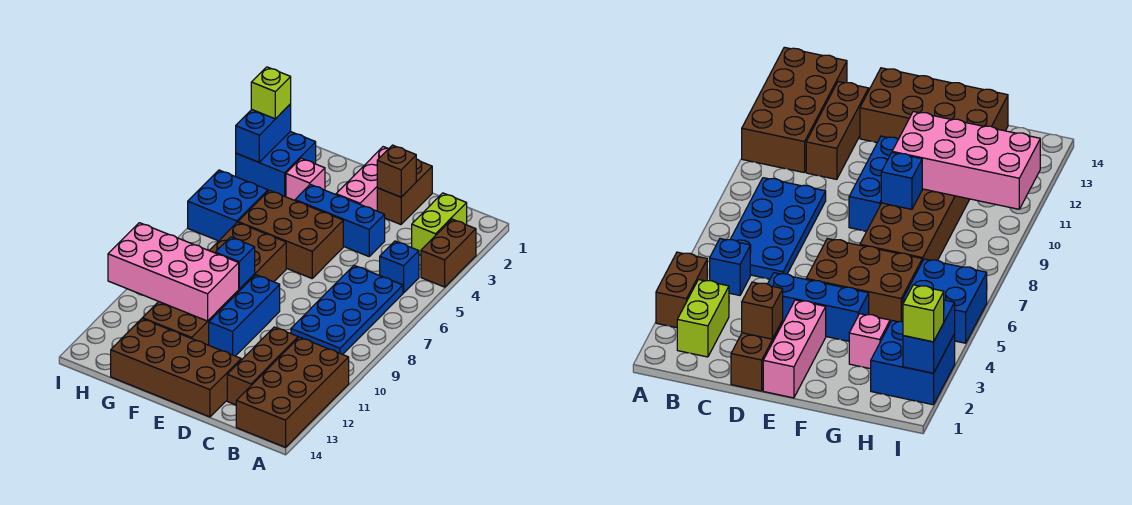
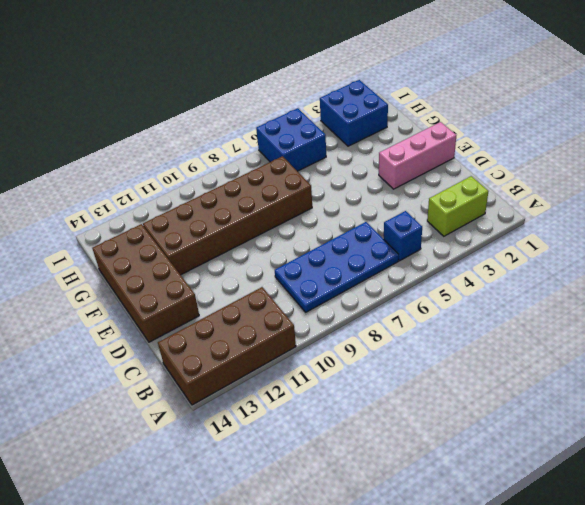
none -> brown 1x2 brick [421,219,476,287]
none -> brown 1x3 brick [227,327,298,405]
none -> brown 1x2 brick [377,159,432,225]

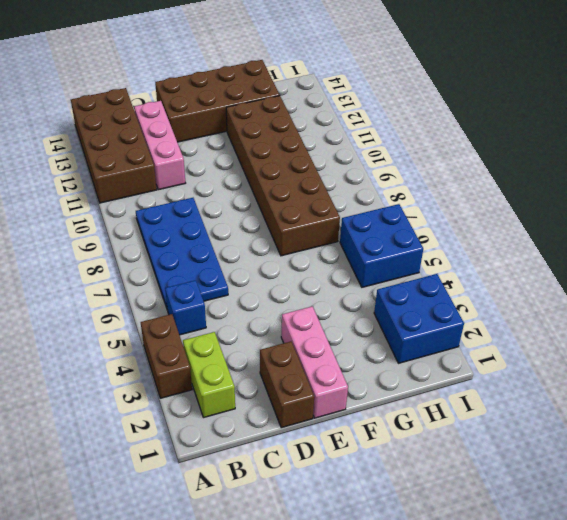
pink 1x3 brick [134,101,185,190] -> brown 1x3 brick [227,327,298,405]
none -> blue 1x3 brick [295,184,385,256]
none -> brown 2x3 brick [238,190,343,278]
none -> blue 1x3 brick [209,275,280,356]

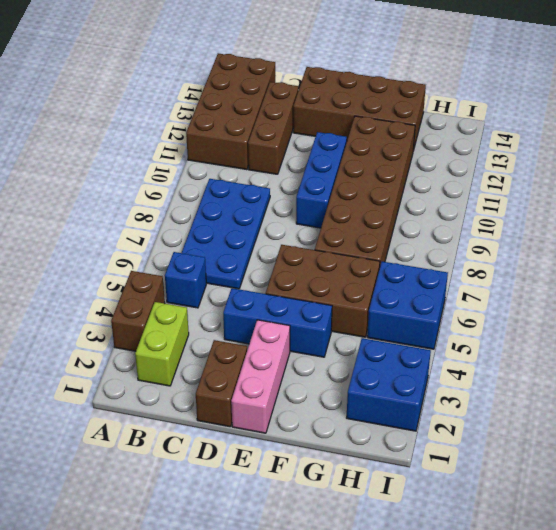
none -> pink 1x1 brick [286,158,325,200]
none -> brown 1x1 brick [377,145,416,197]
none -> blue 1x1 brick [215,237,255,289]

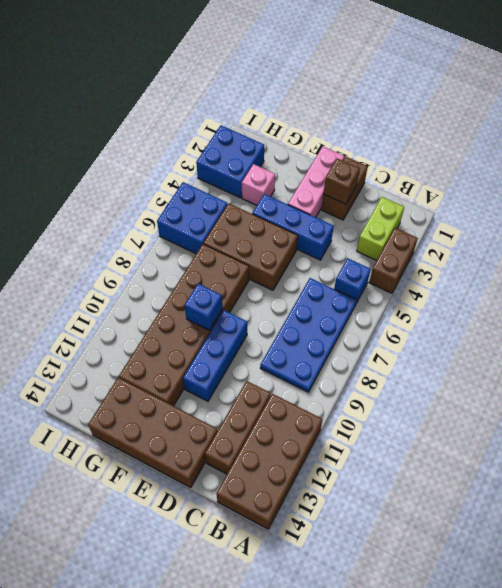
none -> pink 2x4 brick [108,223,239,321]
none -> blue 1x2 brick [236,104,291,163]
none -> lime 1x1 brick [251,67,291,119]

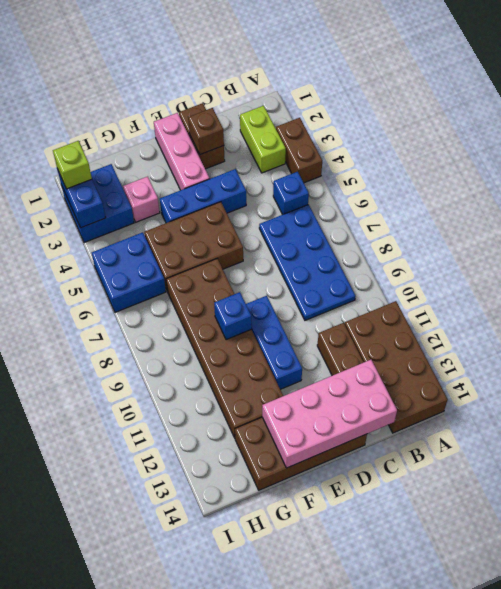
pink 2x4 brick [262,360,397,468] -> pink 2x4 brick moved to [108,223,239,321]

